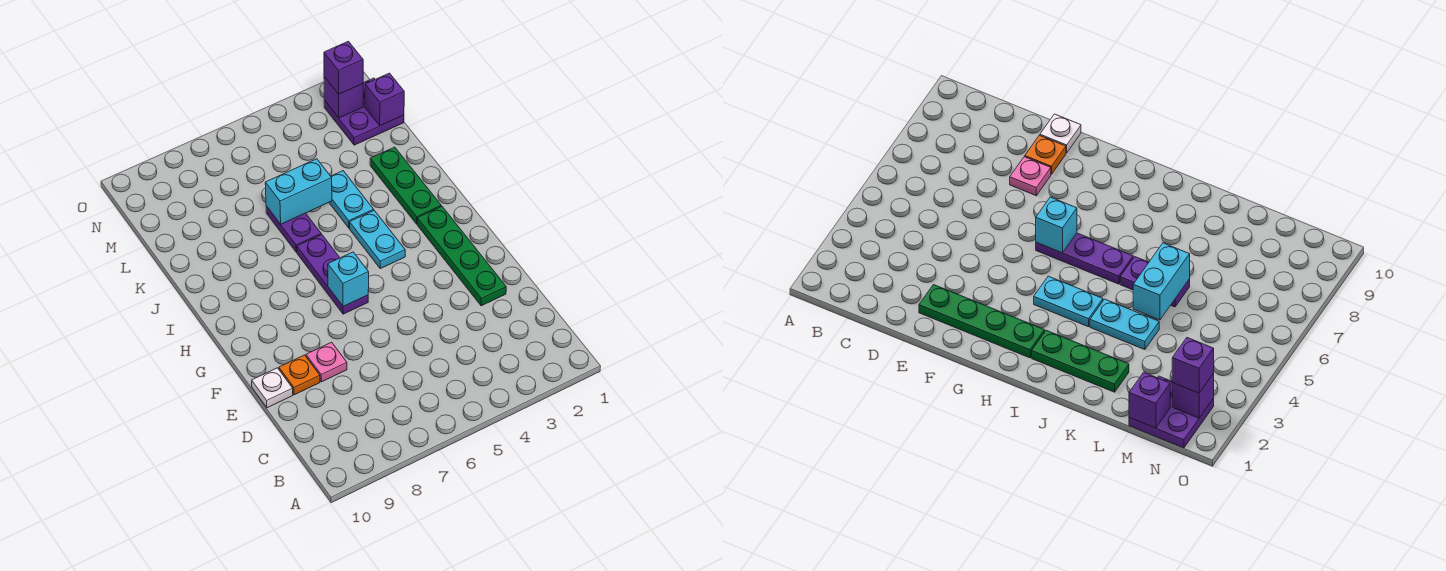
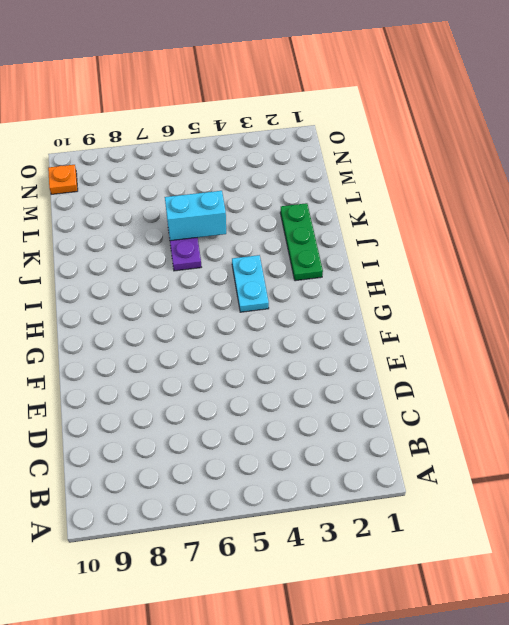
orange 1x1 plate [48,165,78,194] -> orange 1x1 plate moved to [279,355,320,395]
none -> green 1x4 plate [417,206,506,306]
none -> pink 1x1 plate [306,342,347,382]
none -> white 1x1 plate [252,368,293,408]

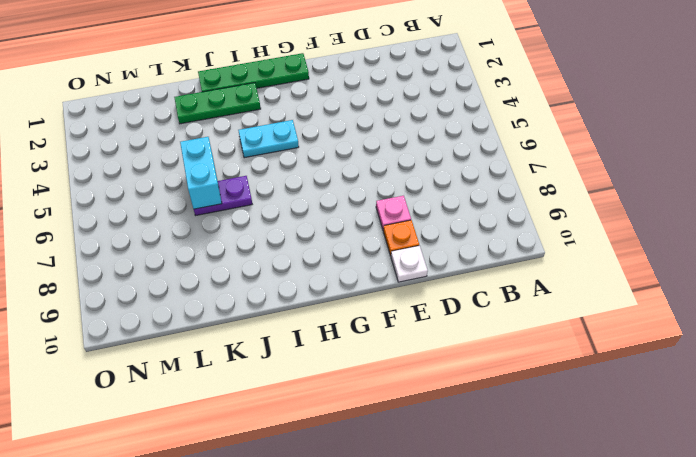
green 1x4 plate [198,53,309,92] -> green 1x4 plate moved to [417,206,506,306]
none -> purple 1x3 plate [297,234,368,314]
none -> cyan 1x2 plate [329,171,374,228]
none -> purple 2x2 plate [324,78,404,145]

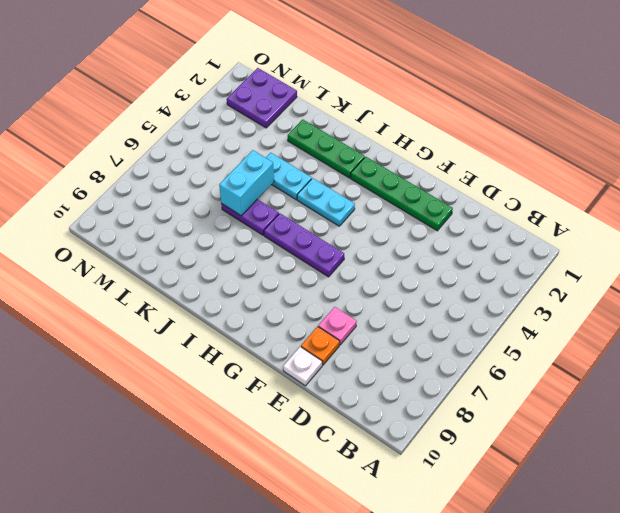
none -> cyan 1x1 brick [328,252,369,307]
none -> purple 1x1 brick [365,73,404,126]
none -> purple 1x1 brick [324,77,363,118]

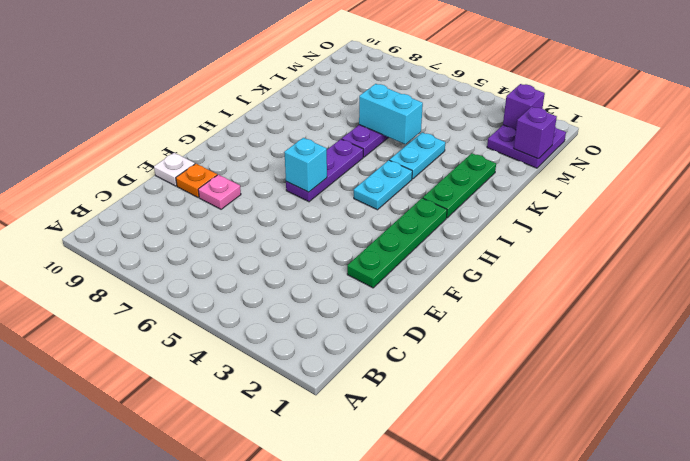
none -> purple 1x1 brick [324,41,363,94]

